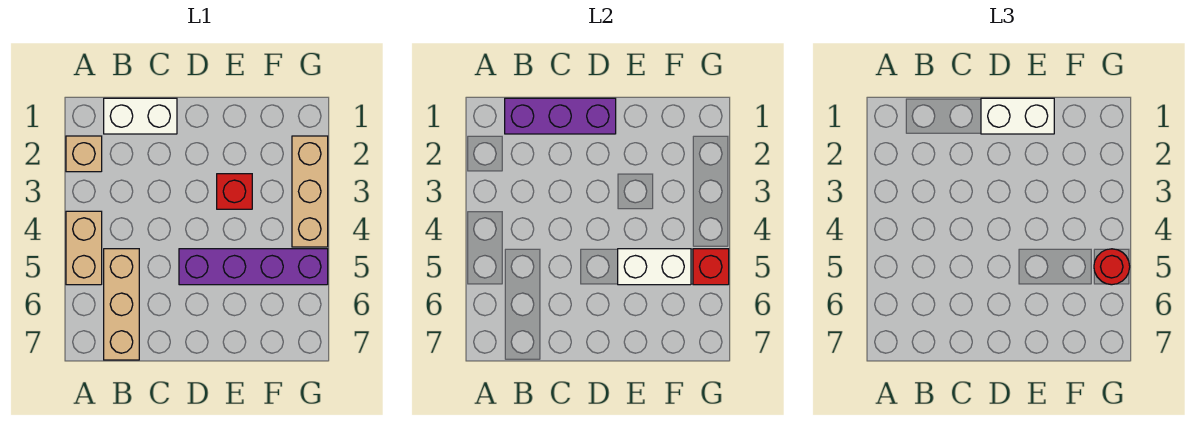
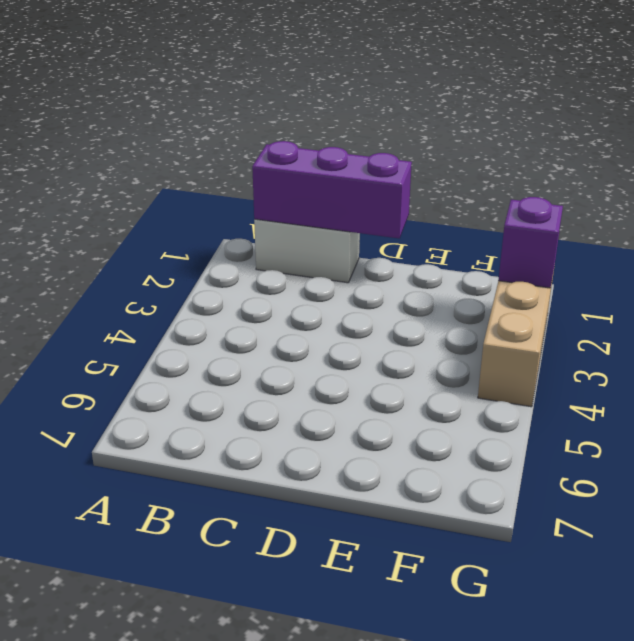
purple 1x1 brick [498,197,563,288] -> none
none -> tan 1x1 brick [66,136,102,172]
none -> tan 1x2 brick [66,211,102,285]
none -> tan 1x3 brick [104,249,139,360]

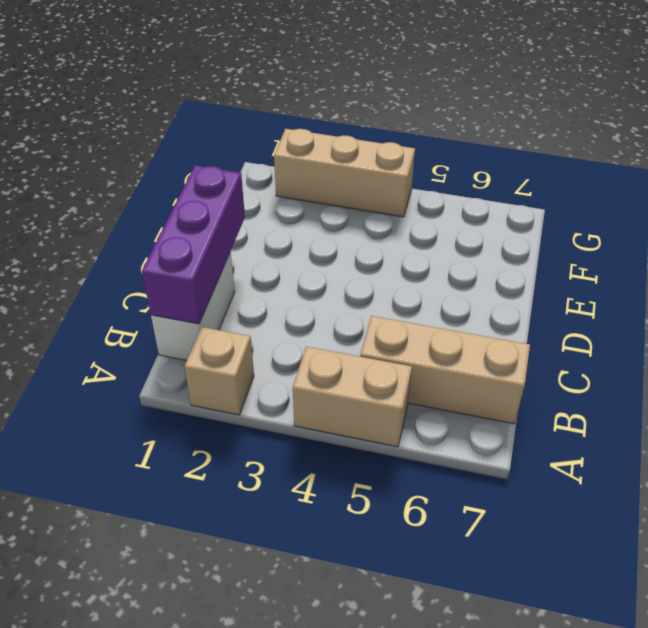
none -> purple 1x4 brick [179,249,328,285]
none -> red 1x1 brick [217,174,252,209]
none -> white 1x2 brick [618,249,691,285]

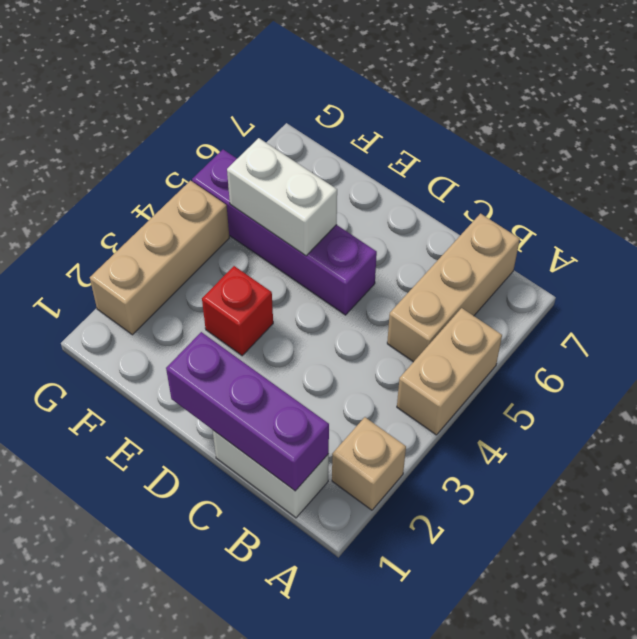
none -> red 1x1 brick [693,249,729,285]
none -> white 1x2 brick [981,98,1054,134]
none -> red 1x1 round brick [1094,249,1130,285]

